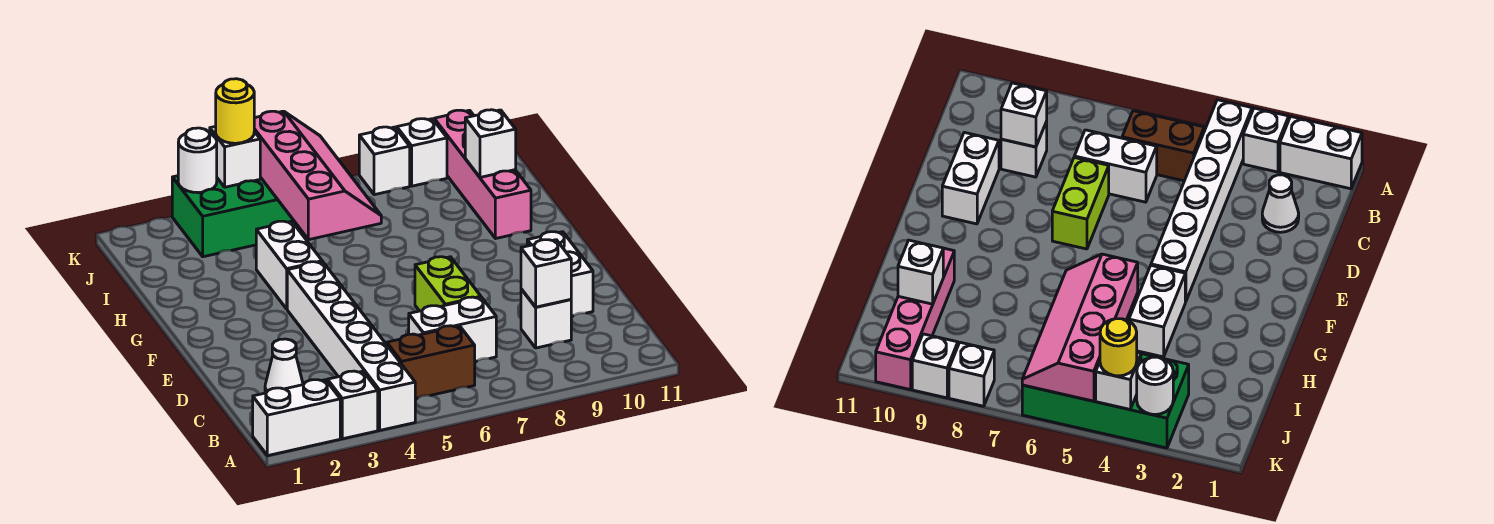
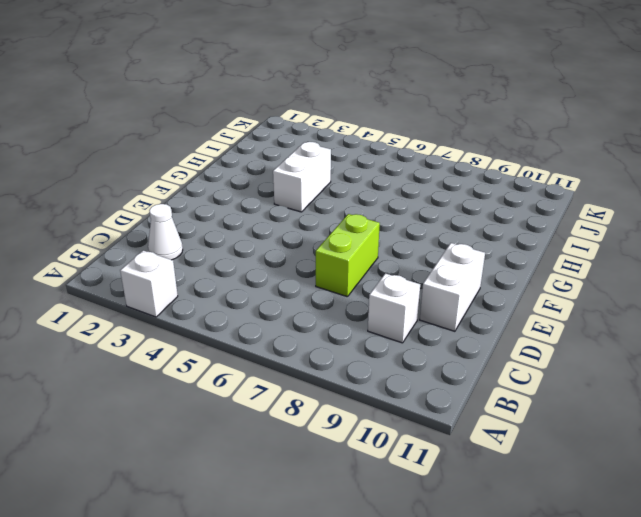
none -> white 1x2 brick [253,380,340,456]
none -> white 1x6 brick [287,262,415,430]
none -> brown 1x2 brick [387,326,475,399]

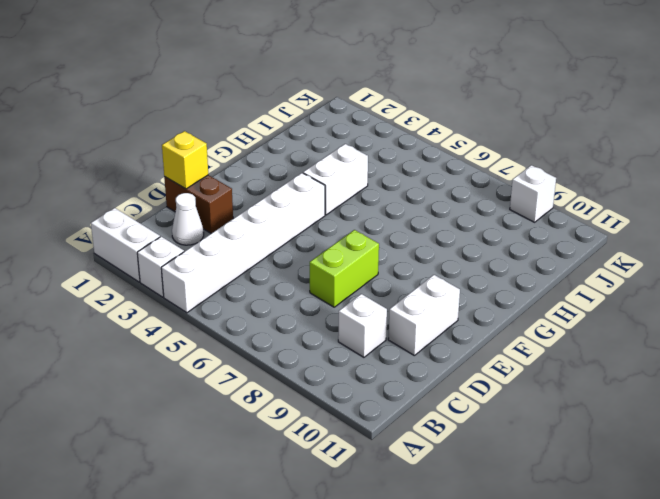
brown 1x2 brick [164,175,233,233] -> brown 1x2 brick moved to [387,326,475,399]
yellow 1x1 brick [162,131,208,189] -> none
none -> white 1x2 brick [409,297,496,362]
none -> pink 1x4 brick [434,110,531,239]
none -> green 2x4 brick [172,176,304,257]

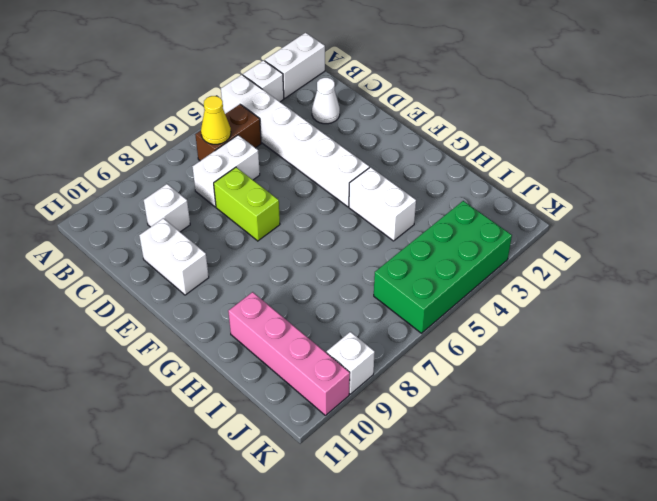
yellow 1x1 cone [201,96,231,144] -> none
none -> white 1x1 brick [359,127,410,195]
none -> white 1x1 brick [521,240,571,307]
none -> pink 2x4 slope [254,111,381,240]

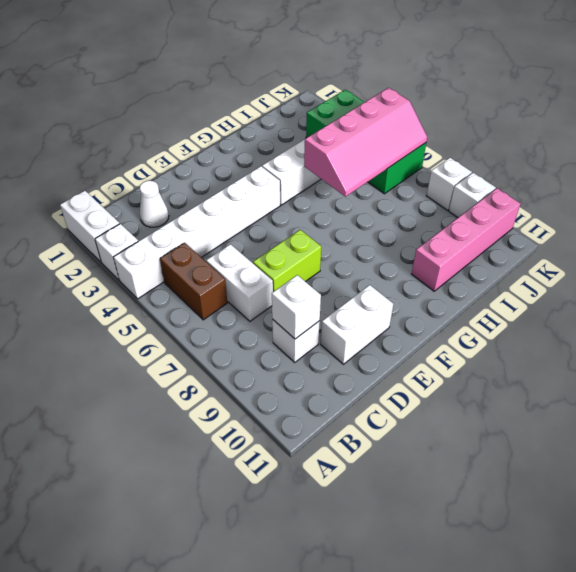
none -> white 1x1 brick [465,110,516,177]
none -> white 1x1 round brick [178,128,217,193]
none -> white 1x1 brick [210,126,260,187]

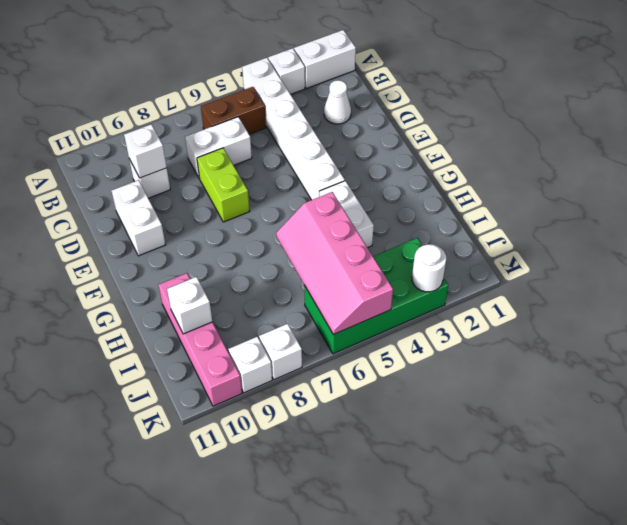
none -> white 1x1 brick [210,126,260,187]
none -> yellow 1x1 round brick [216,79,254,143]

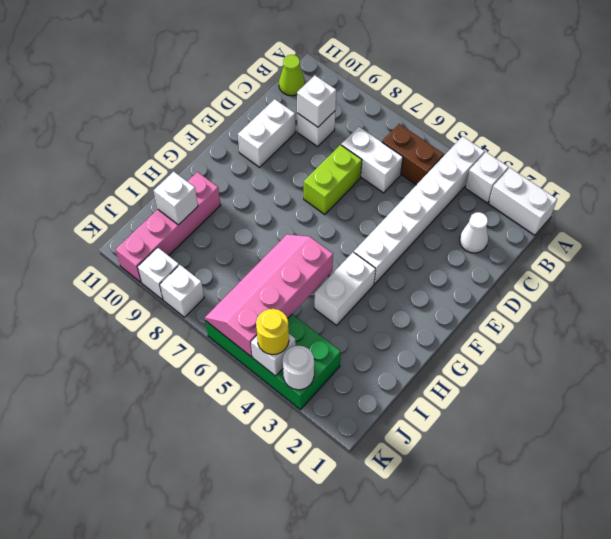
lime 1x1 cone [279,55,305,96] -> none

